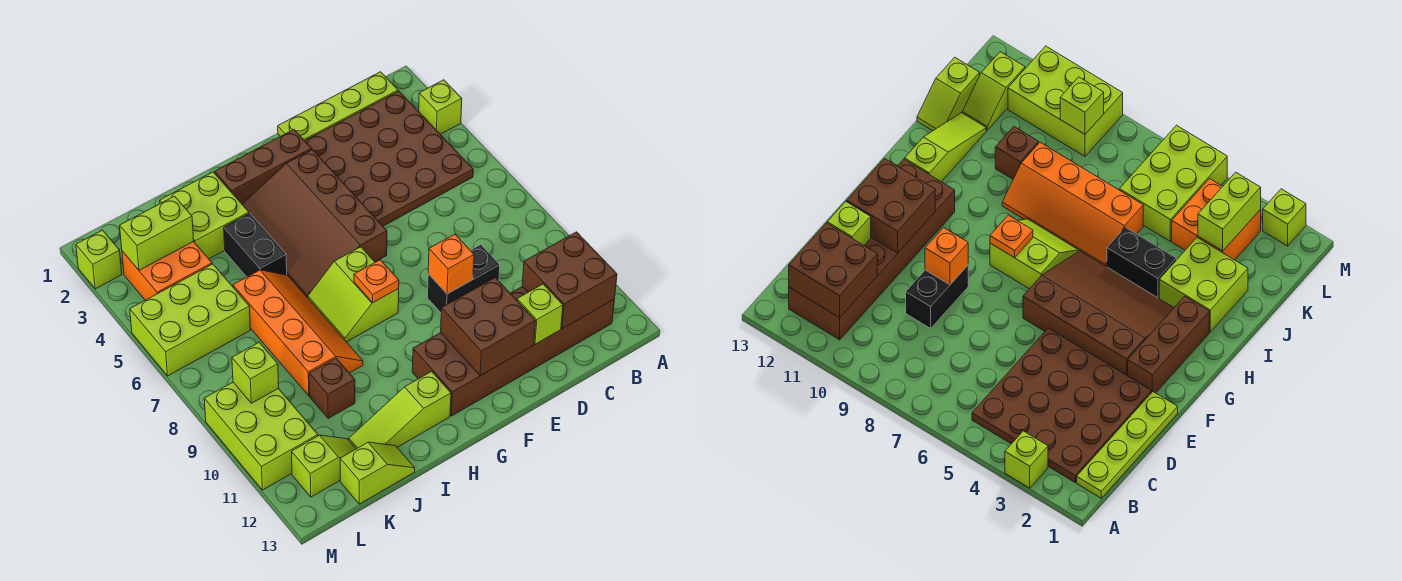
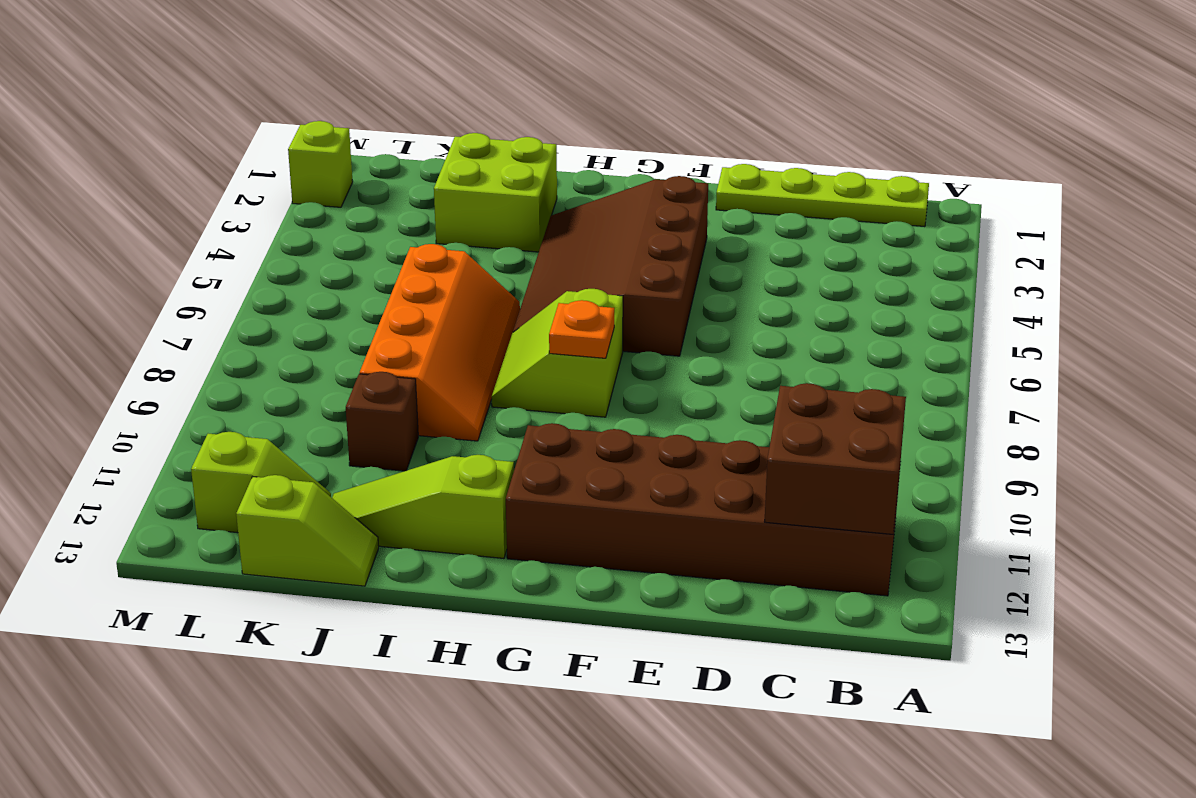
none -> lime 1x1 brick [419,80,462,134]
none -> brown 4x4 plate [305,91,473,226]
none -> black 1x2 brick [428,245,500,312]

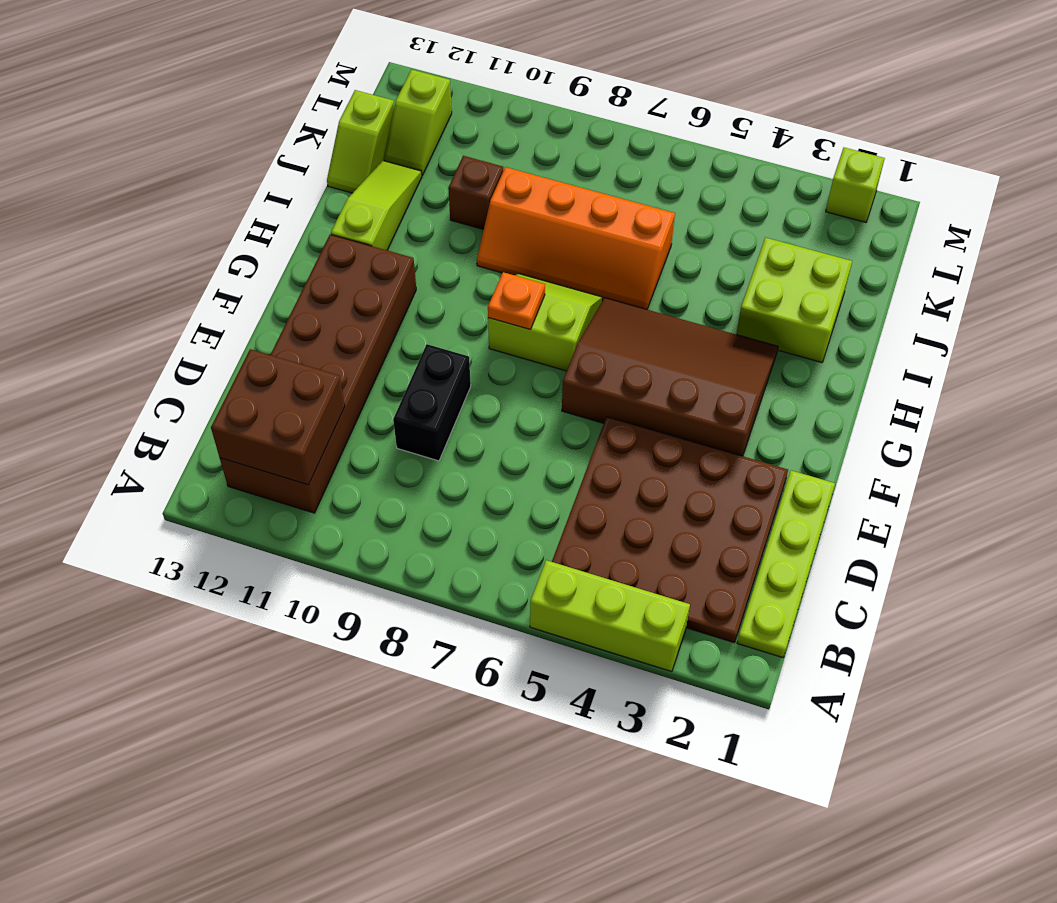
lime 1x3 brick [530,560,690,672] -> lime 1x1 brick [419,80,462,134]
none -> brown 1x3 brick [215,130,312,204]
none -> black 1x2 brick [224,213,287,277]
none -> orange 2x2 brick [122,241,212,300]

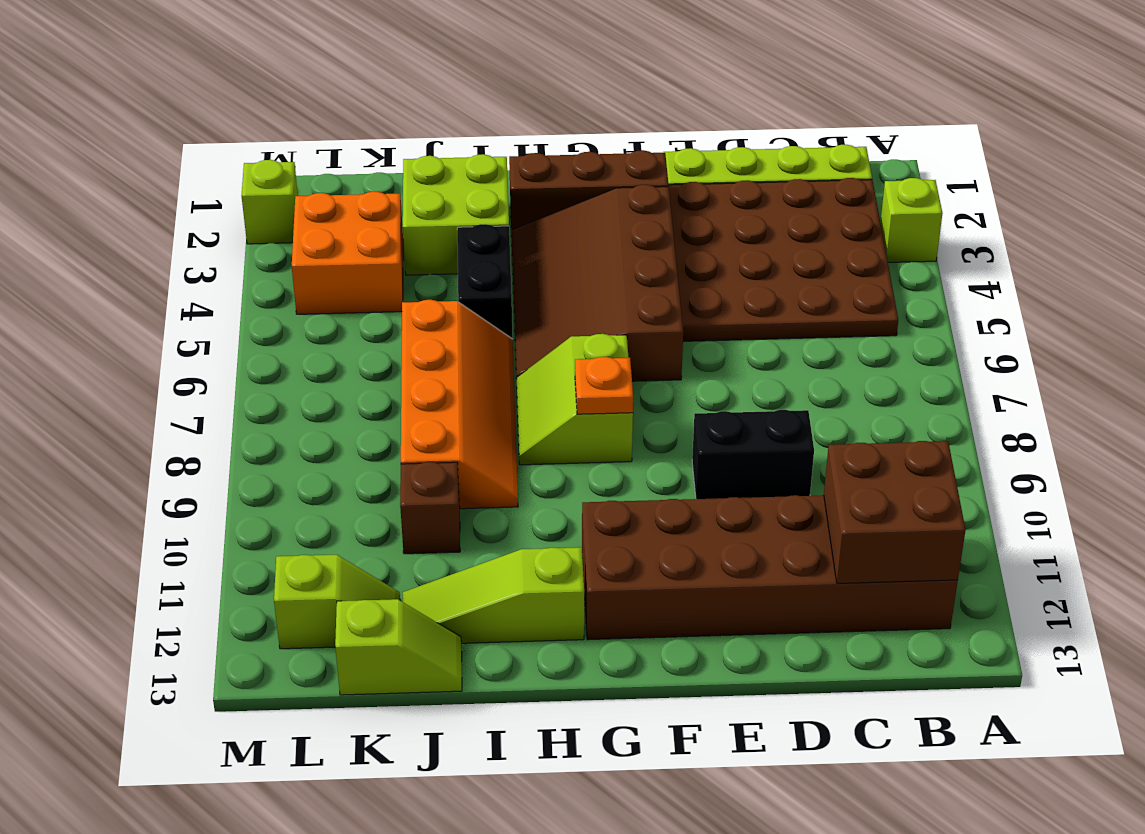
none -> lime 2x3 brick [130,264,250,376]
none -> lime 2x3 brick [204,382,318,490]
none -> lime 1x1 brick [517,284,563,344]

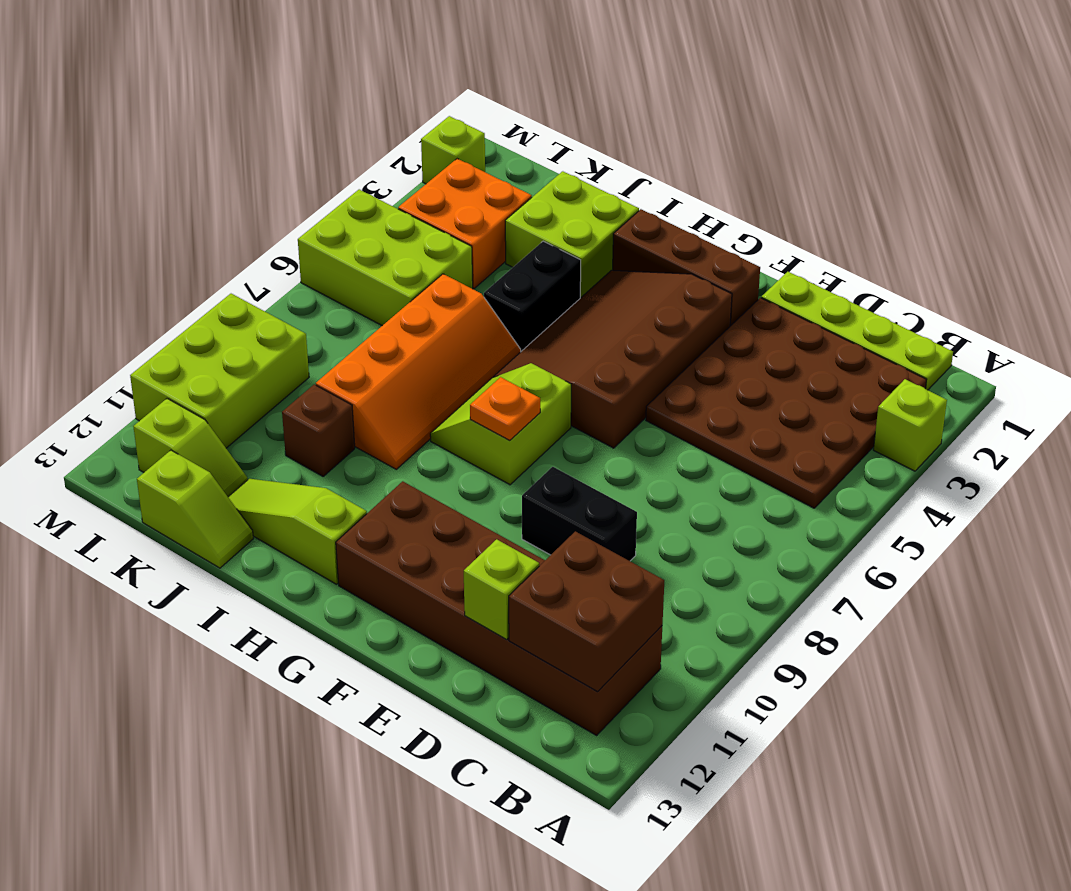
none -> orange 1x1 brick [428,234,474,294]
none -> brown 2x2 brick [441,277,536,376]
none -> lime 1x2 brick [120,196,194,270]

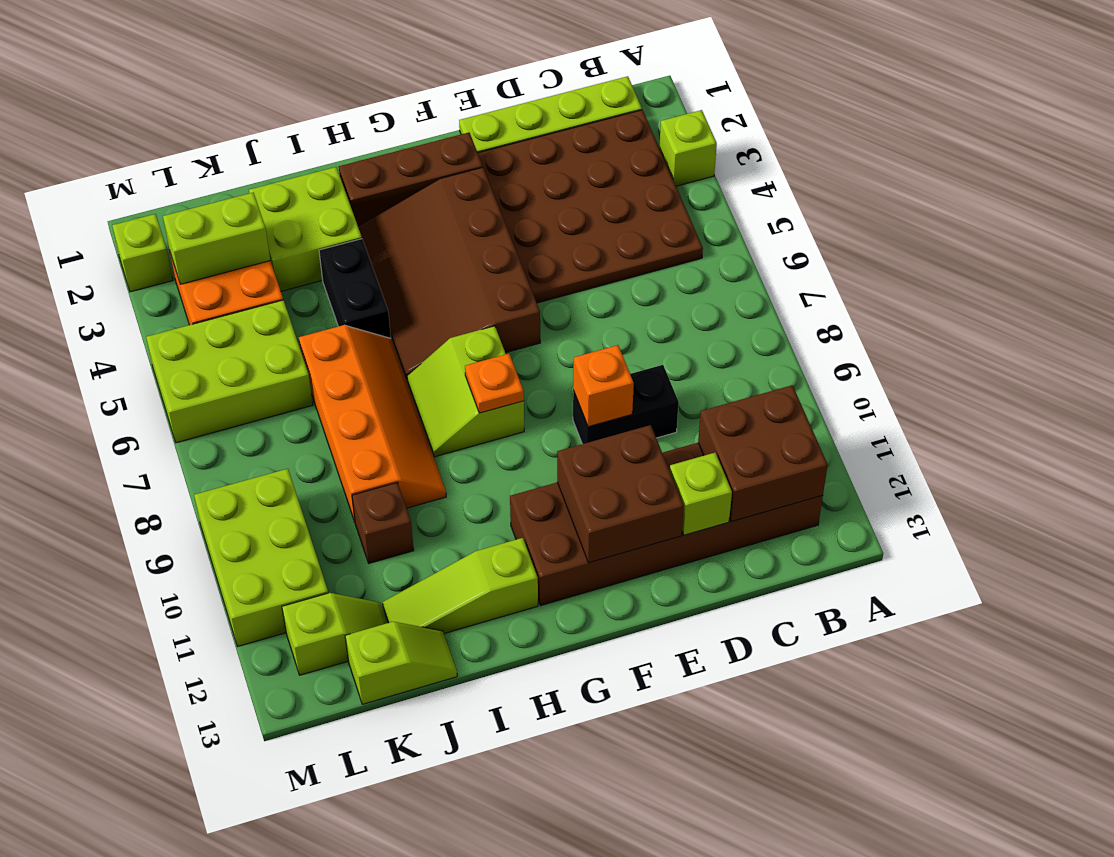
none -> lime 1x1 brick [232,342,279,403]

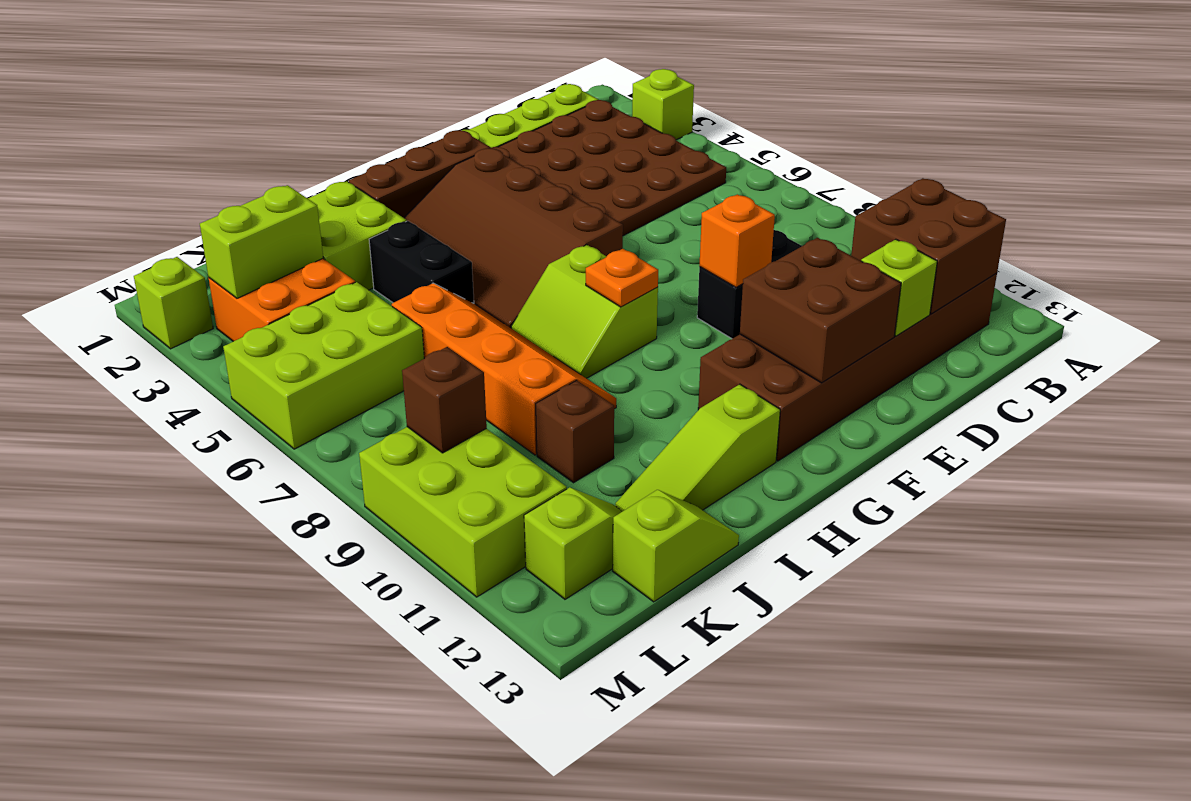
brown 1x1 brick [402,347,487,453] -> lime 1x1 brick [232,342,279,403]

